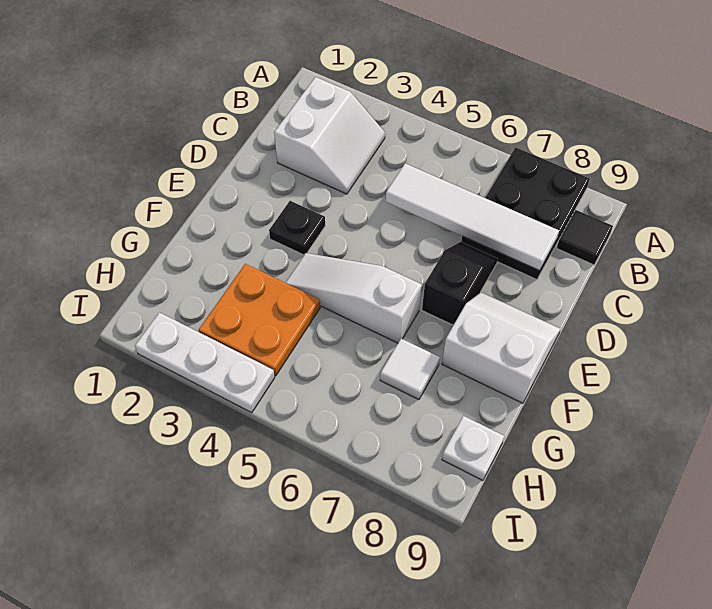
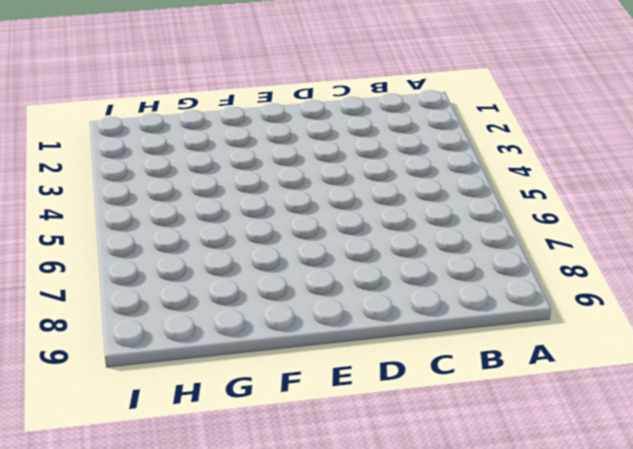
none -> black 2x3 plate [461,147,590,279]
none -> white 2x2 slope [274,77,385,194]
none -> black 1x1 tile [557,210,613,265]

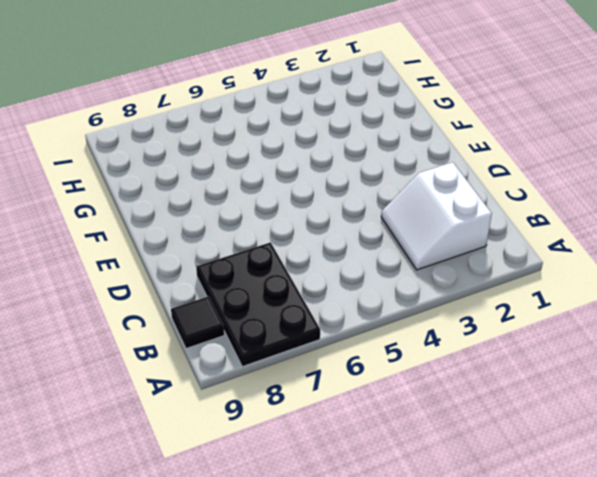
none -> black 1x2 slope [422,242,498,325]
none -> black 1x1 plate [269,201,325,255]
none -> white 2x2 slope [442,292,560,403]

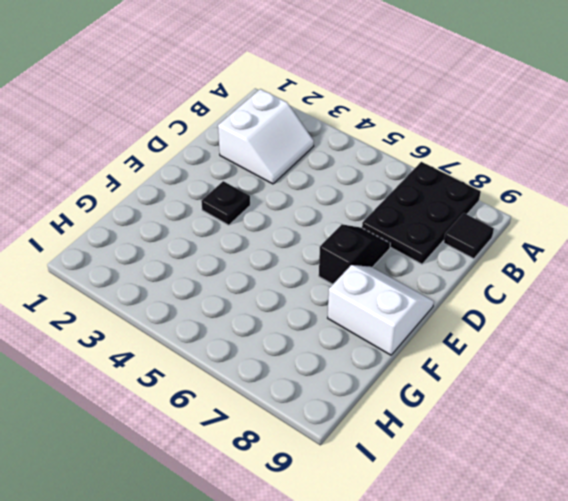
none -> white 1x3 slope [286,253,422,343]
none -> orange 2x2 plate [199,264,320,376]
none -> white 1x1 tile [380,339,440,399]

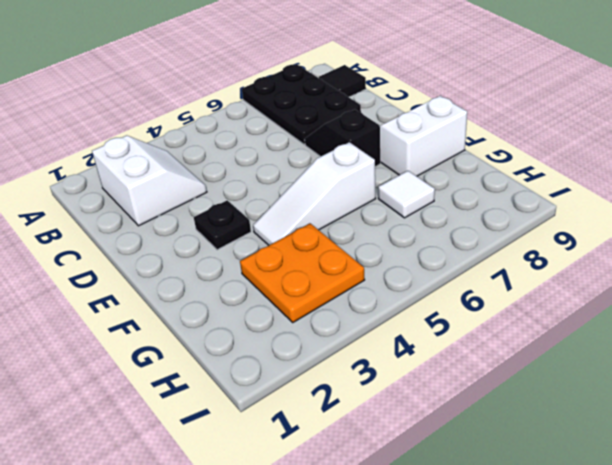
none -> white 1x1 plate [442,416,504,480]
none -> white 1x3 plate [135,312,275,413]
none -> white 1x4 tile [386,163,559,271]

